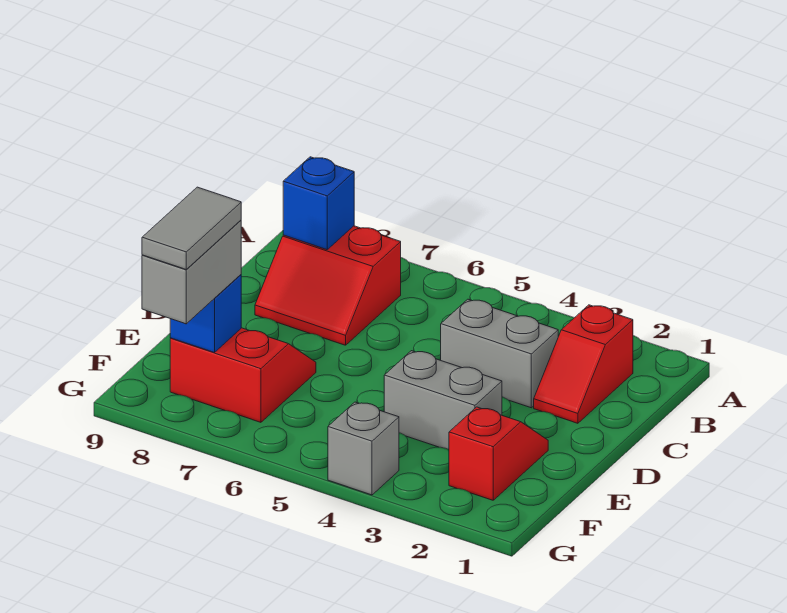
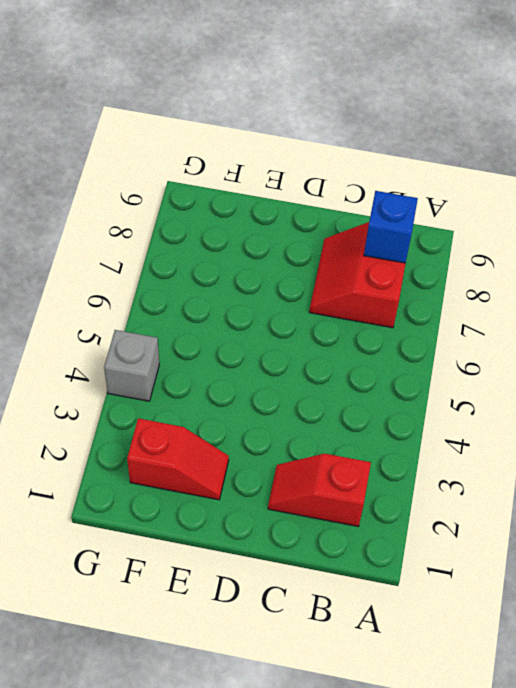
none -> grey 1x2 brick [441,299,558,408]
none -> grey 1x2 brick [384,351,502,450]

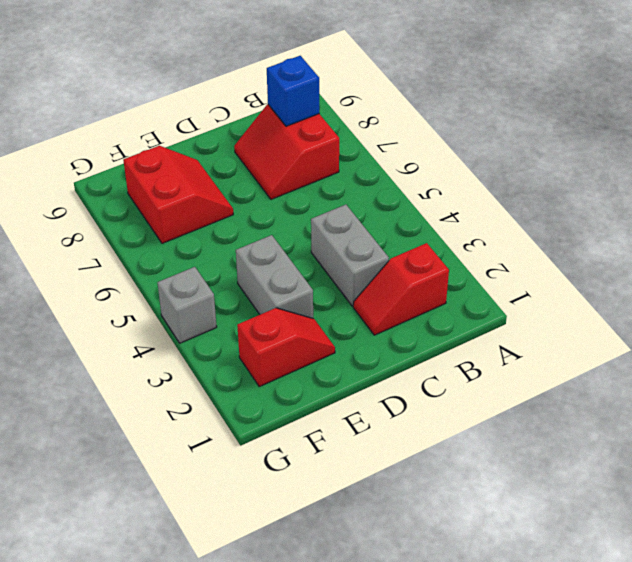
none -> blue 1x1 brick [170,275,241,353]
none -> grey 1x2 brick [142,220,241,324]

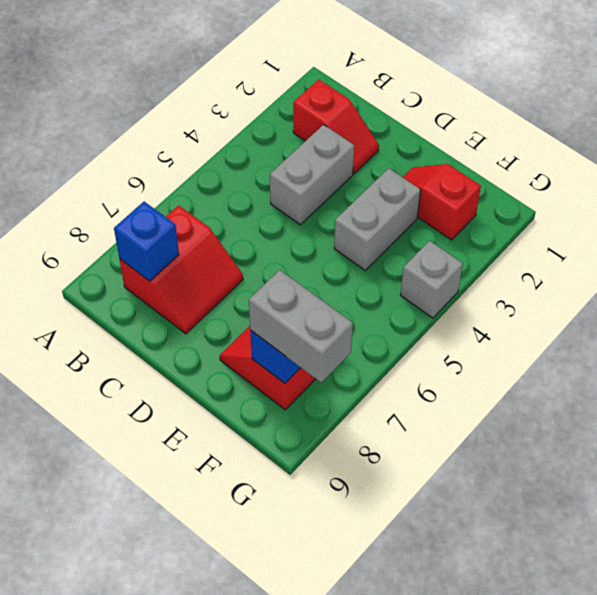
none -> grey 1x2 tile [142,187,241,270]

